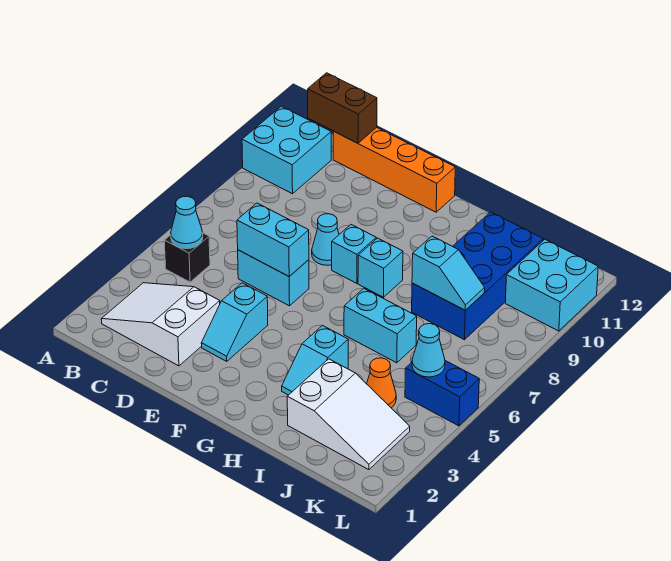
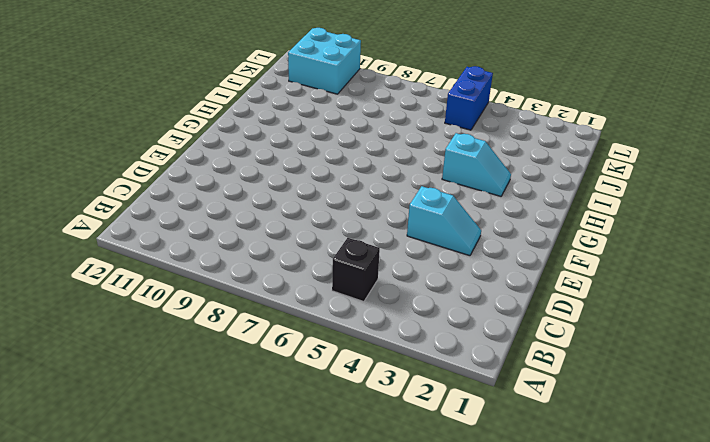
none -> cyan 2x2 brick [242,106,331,194]
none -> white 2x3 slope [101,283,220,366]
none -> orange 1x4 brick [333,128,455,212]

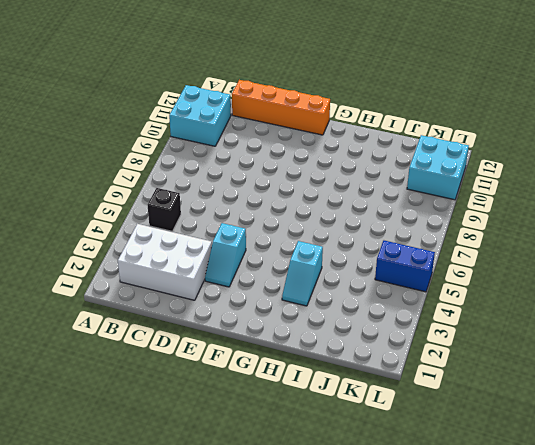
white 2x3 brick [118,224,212,300] -> white 2x3 slope [101,283,220,366]
none -> cyan 1x2 brick [238,250,309,306]
none -> cyan 1x1 cone [312,214,339,265]
none -> cyan 1x1 brick [332,225,376,283]

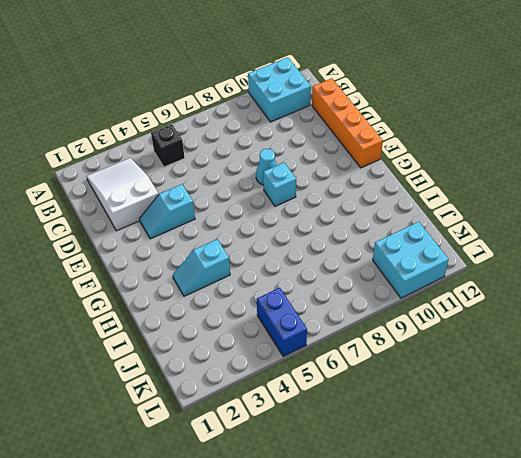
none -> cyan 1x2 brick [238,250,309,306]
none -> cyan 1x1 brick [358,238,403,297]
none -> cyan 1x2 brick [344,288,417,363]

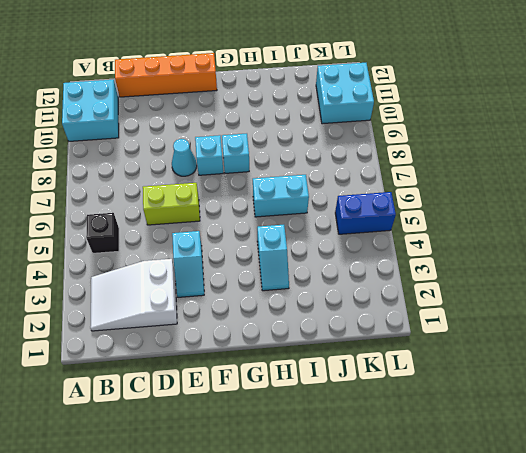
lime 1x2 brick [143,183,200,225] -> cyan 1x2 brick [238,250,309,306]
none -> white 2x3 slope [287,359,410,470]
none -> blue 2x4 brick [412,212,543,340]
none -> orange 1x1 cone [367,358,396,408]

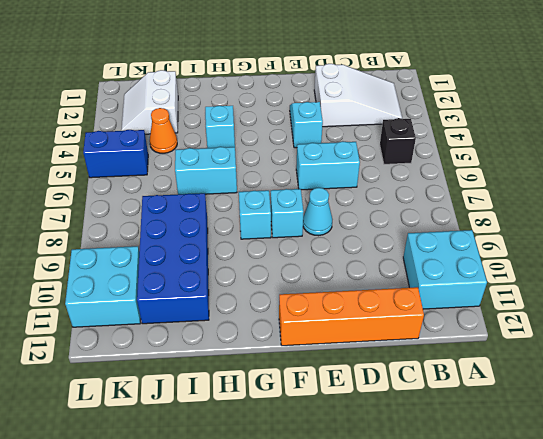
white 2x2 slope [121,70,178,134] -> white 2x3 slope [287,359,410,470]
none -> cyan 1x1 cone [171,196,203,249]
none -> brown 1x2 brick [308,73,377,143]
none -> cyan 1x2 brick [237,203,309,276]

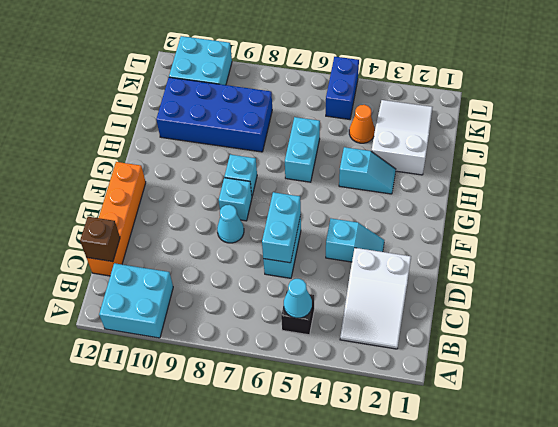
brown 1x1 brick [80,217,120,262] -> brown 1x2 brick [308,73,377,143]
none -> cyan 1x2 slope [412,236,485,310]
none -> cyan 1x1 cone [412,324,445,377]

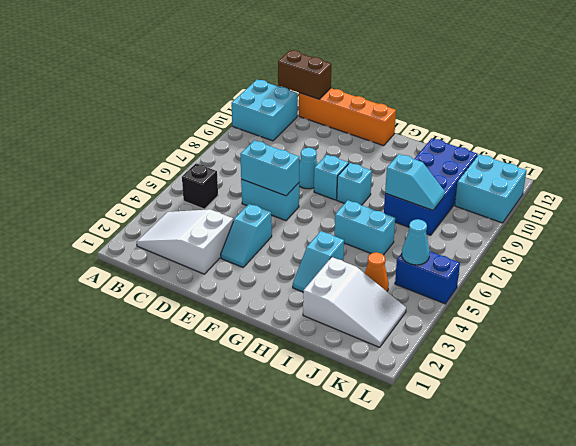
none -> cyan 1x1 cone [171,196,203,249]

